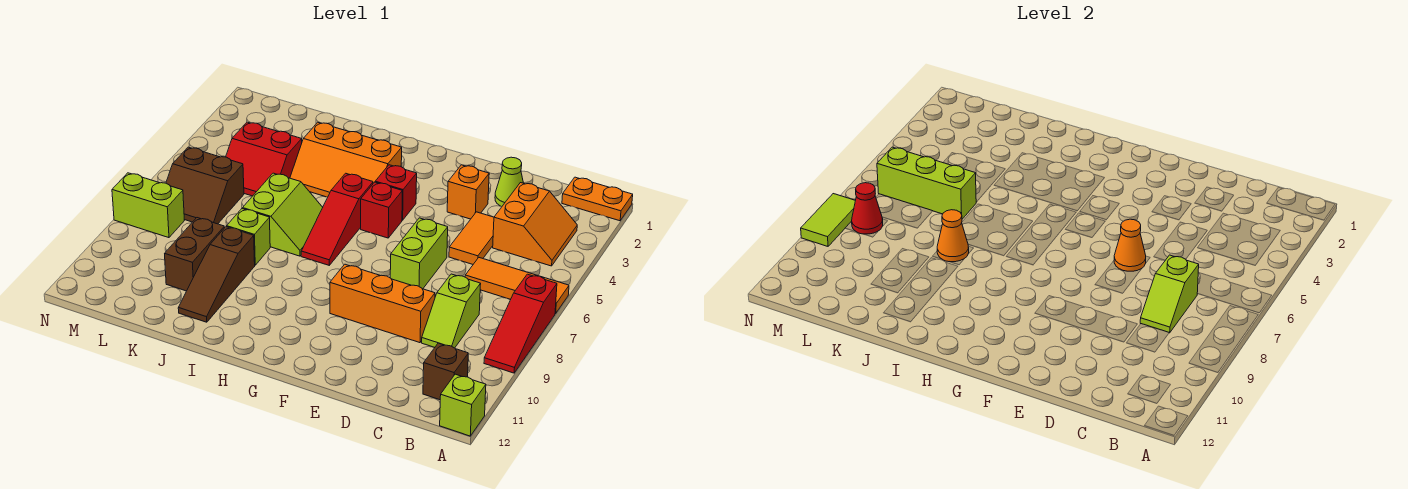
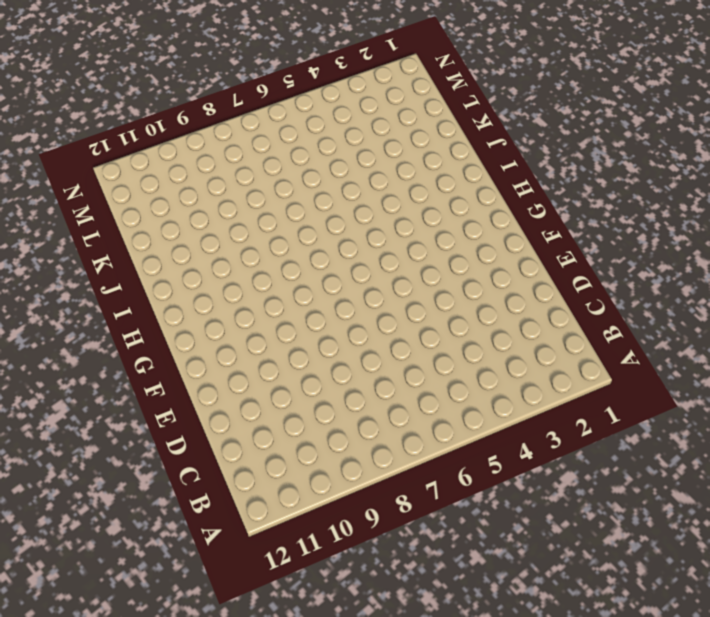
none -> orange 1x2 plate [562,177,633,221]
none -> orange 1x3 tile [465,258,569,313]
none -> red 1x3 slope [484,274,557,373]

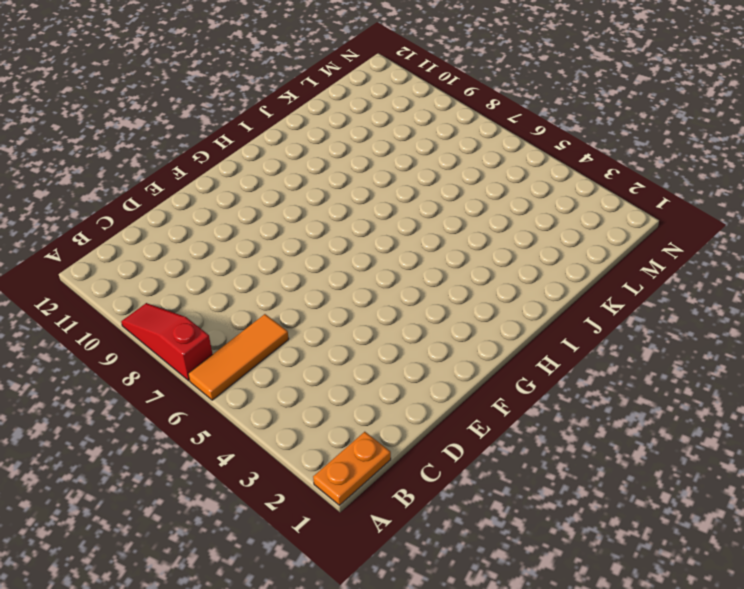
none -> lime 1x1 brick [440,374,486,436]
none -> orange 2x2 slope [493,183,577,266]
none -> brown 1x1 brick [423,343,468,400]

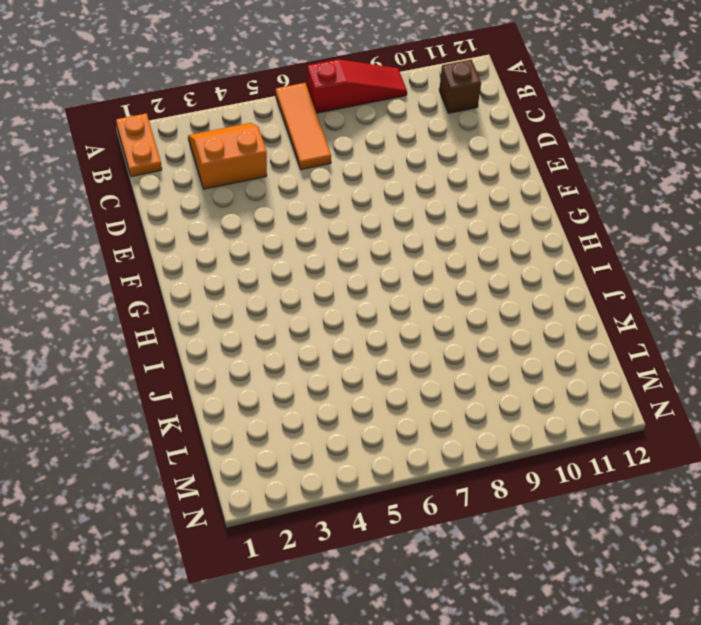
none -> lime 1x1 brick [440,374,486,436]
none -> lime 1x2 slope [422,274,481,348]
none -> lime 1x1 cone [495,157,523,207]

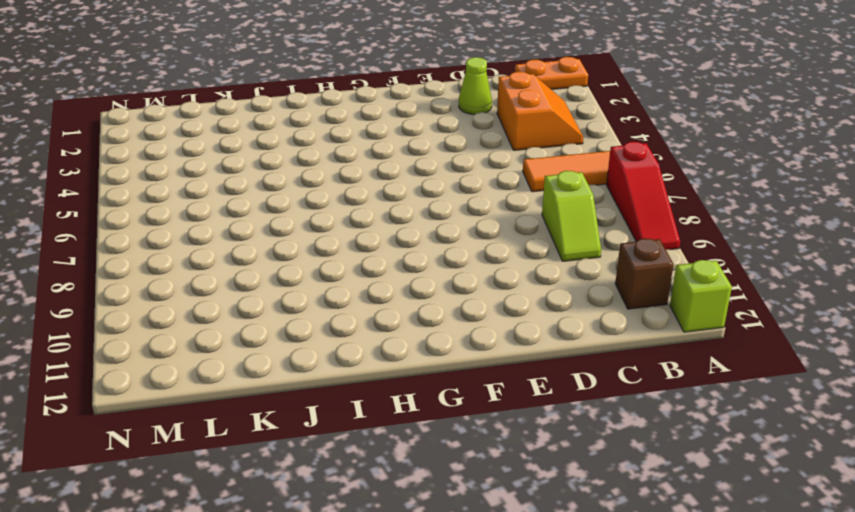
none -> orange 1x2 tile [449,212,494,264]
none -> orange 1x3 brick [330,264,435,343]
none -> orange 1x1 brick [447,165,489,219]

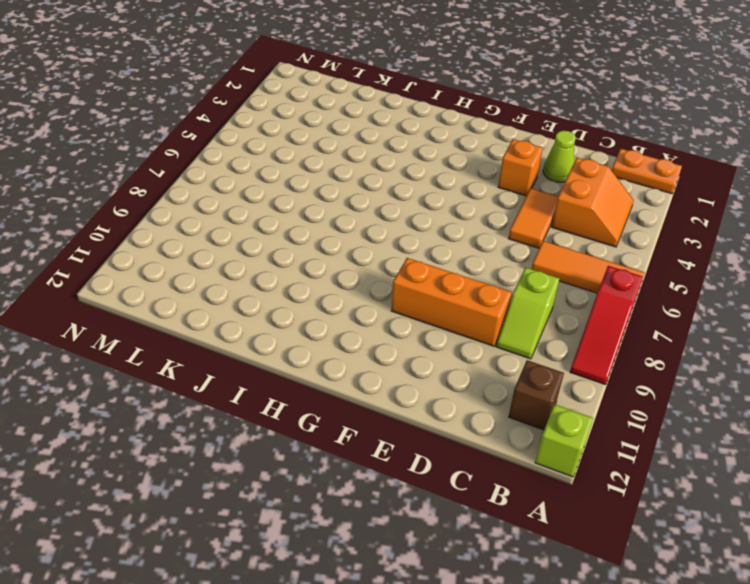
none -> lime 1x2 brick [390,218,448,289]
none -> red 1x1 brick [375,165,417,220]
none -> red 1x1 brick [361,182,402,238]

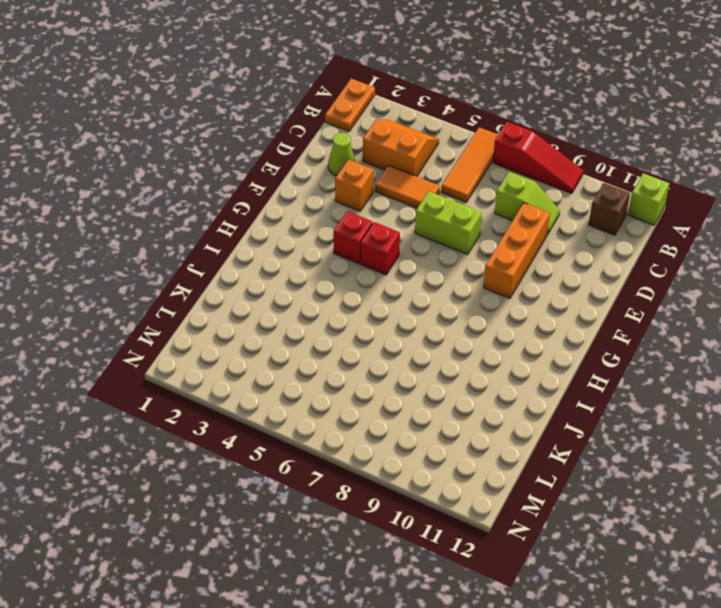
none -> orange 2x3 slope [290,122,402,197]
none -> red 1x3 slope [301,173,373,265]
none -> lime 2x2 slope [243,173,323,256]

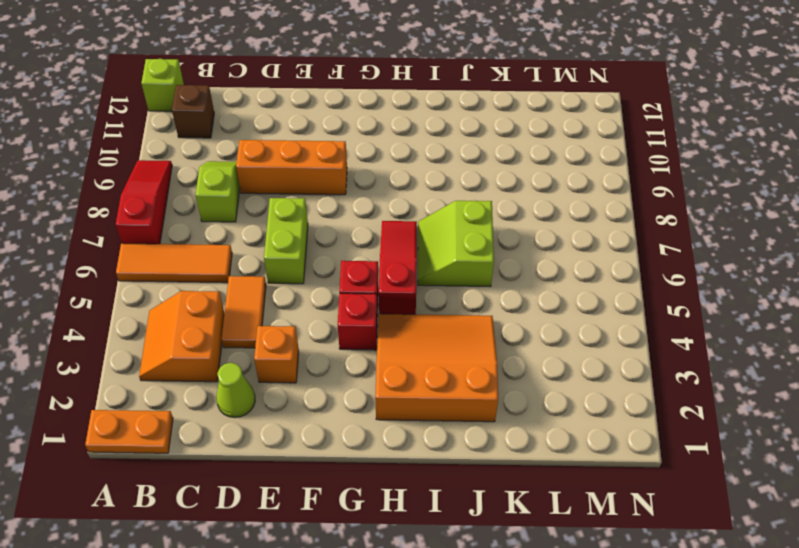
orange 3x3 slope [375,314,498,422] -> orange 2x3 slope [290,122,402,197]
none -> lime 1x1 brick [227,209,270,265]
none -> brown 1x3 slope [178,227,255,322]
none -> red 2x2 slope [226,122,302,196]

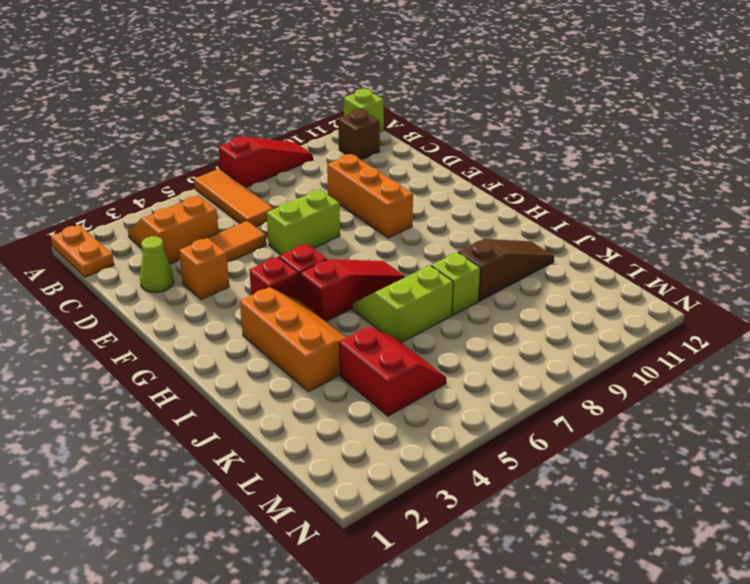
none -> lime 1x2 slope [422,274,481,348]
none -> brown 1x2 brick [165,218,225,291]
none -> brown 2x2 slope [166,147,244,224]

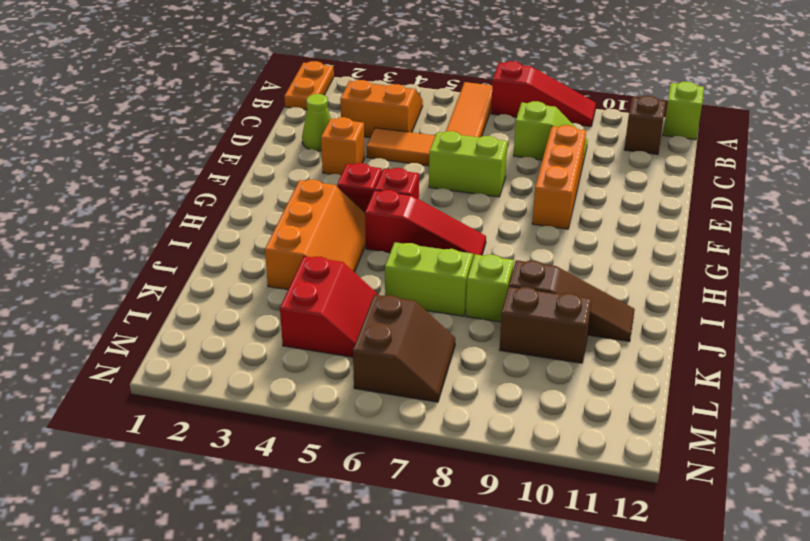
none -> lime 1x2 brick [112,173,184,238]
none -> lime 1x2 slope [1140,255,1199,333]
none -> orange 1x1 cone [1114,219,1146,271]

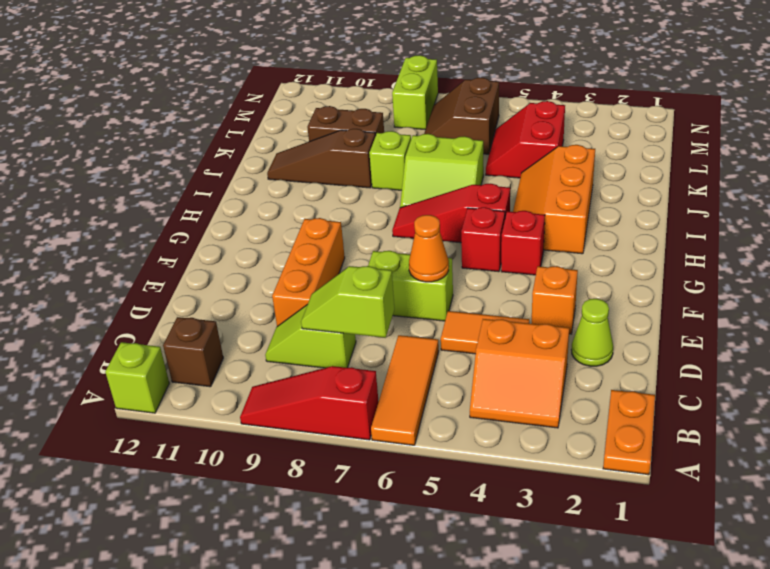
none -> orange 1x1 cone [937,210,969,262]
none -> lime 1x3 brick [877,147,976,219]
none -> red 1x1 cone [852,183,883,234]

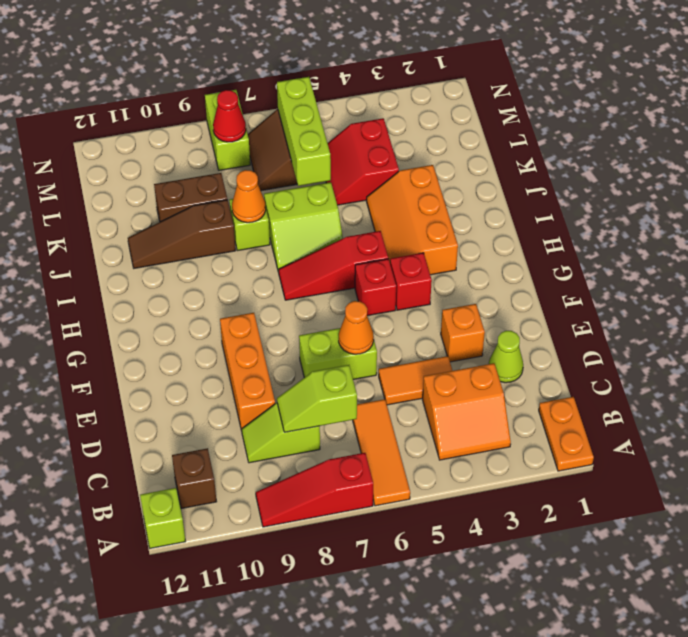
none -> lime 1x2 tile [801,194,855,246]

